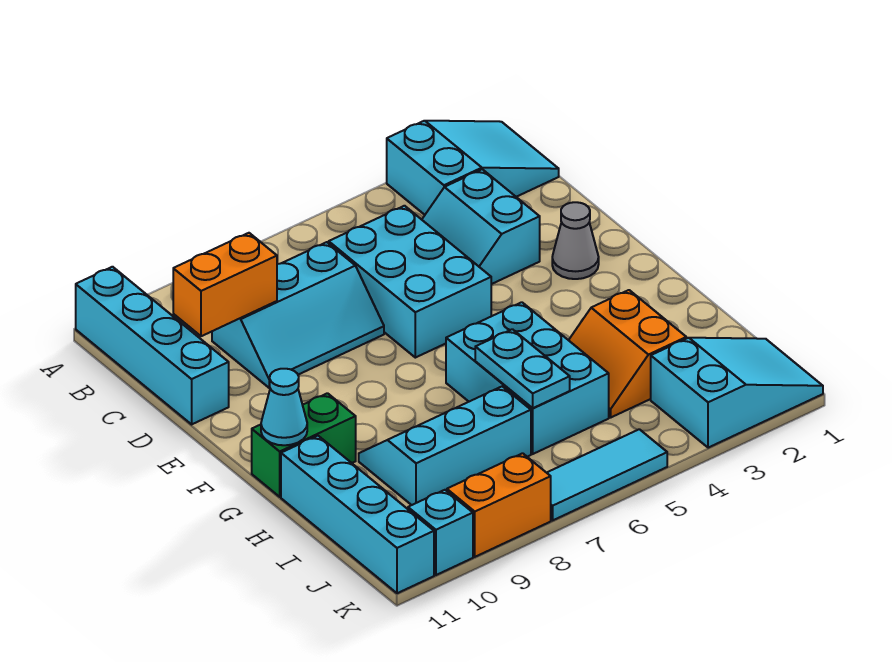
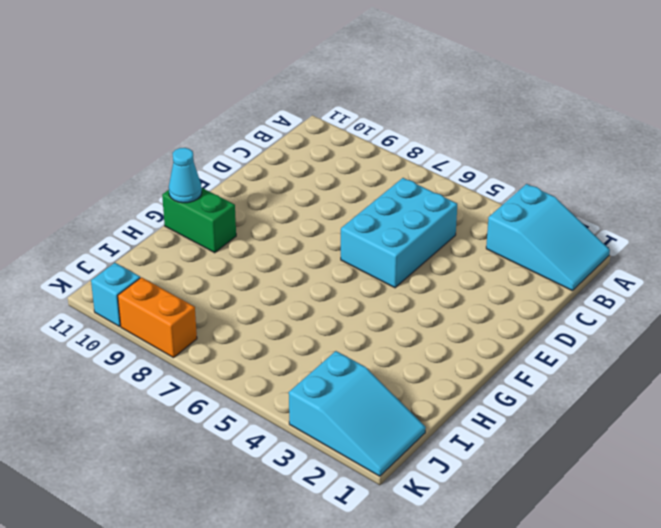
none -> cyan 1x4 brick [76,267,229,424]
none -> cyan 2x2 slope [422,169,540,284]
none -> cyan 2x3 slope [212,242,384,388]

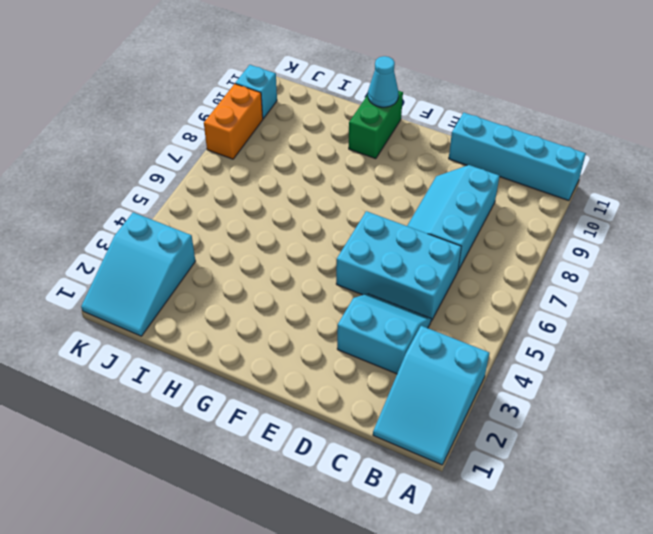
none -> grey 1x1 cone [552,202,599,279]
none -> cyan 2x3 brick [446,302,609,454]
none -> orange 2x2 slope [569,290,686,418]

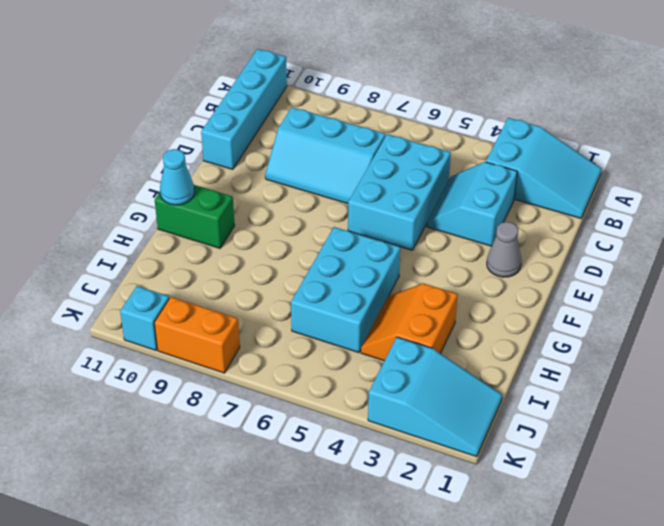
none -> cyan 2x3 slope [359,386,531,505]
none -> cyan 1x4 brick [281,436,434,593]
none -> cyan 1x3 tile [547,429,667,520]

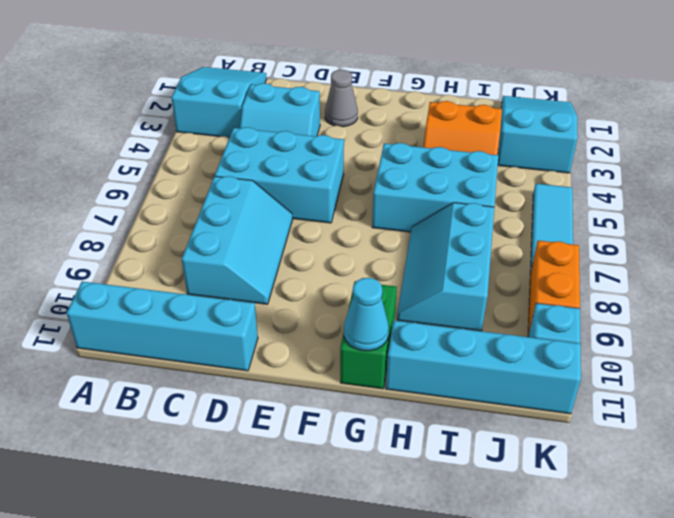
none -> orange 1x2 brick [173,233,277,336]
none -> cyan 1x2 plate [475,329,570,408]

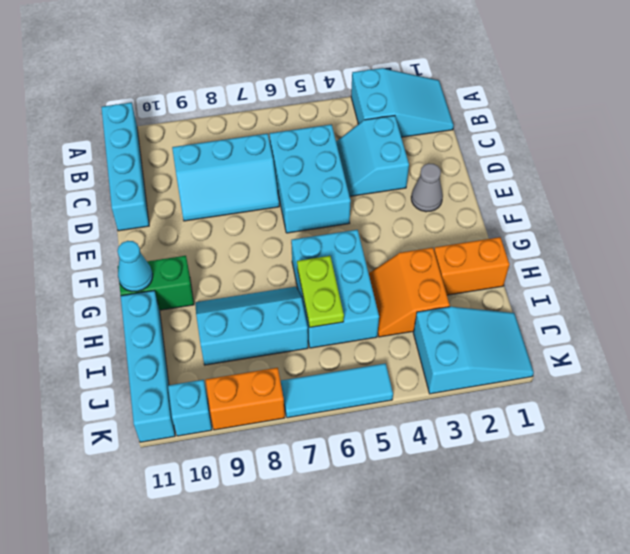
orange 1x2 brick [434,237,510,295] -> orange 1x2 brick moved to [173,233,277,336]
lime 1x2 plate [297,256,344,327] -> cyan 1x2 plate [475,329,570,408]

